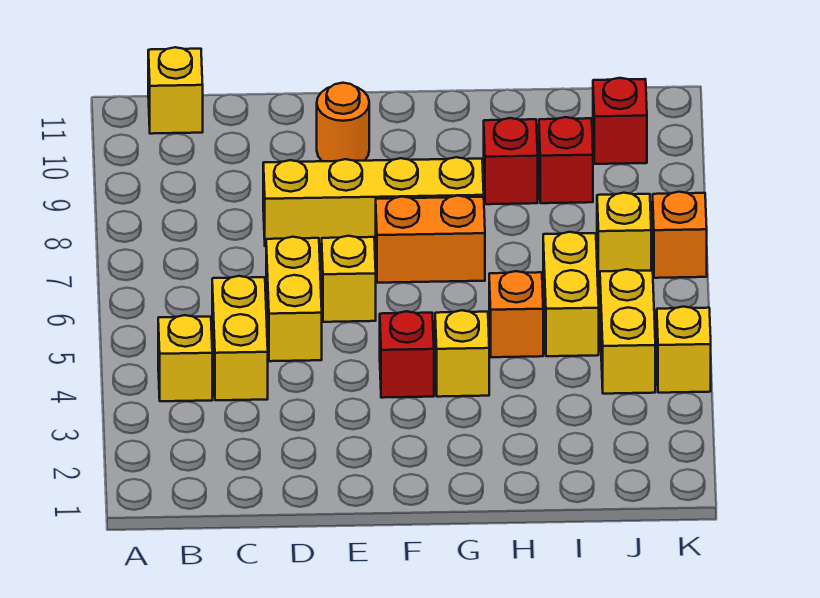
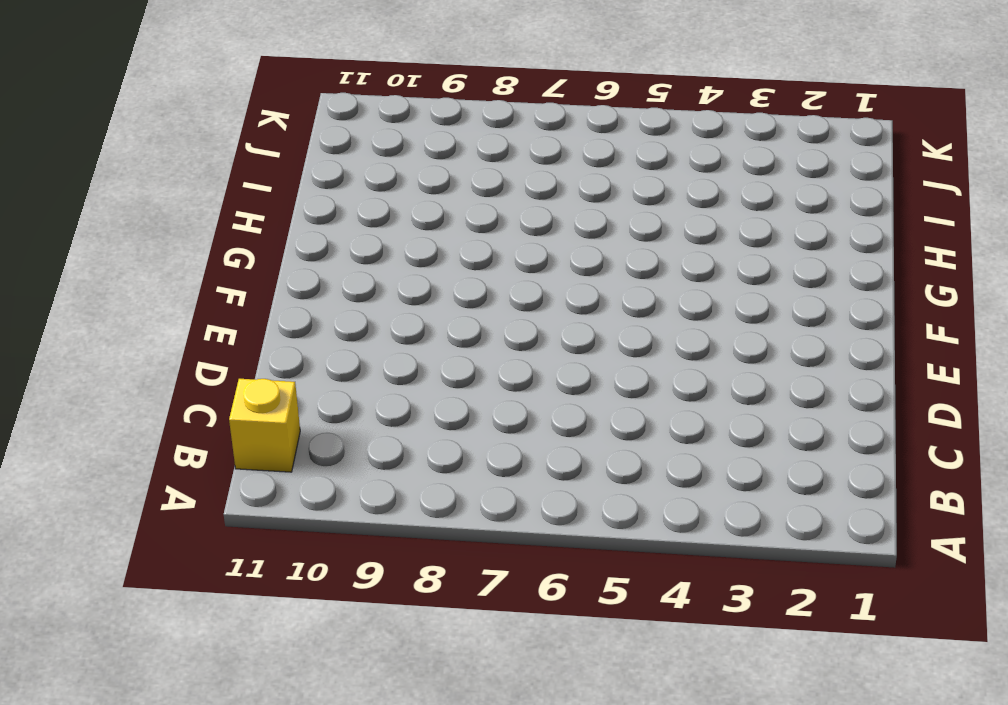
none -> yellow 1x1 brick [158,315,212,401]
none -> yellow 1x2 brick [212,276,268,400]
none -> yellow 1x2 brick [266,237,322,361]

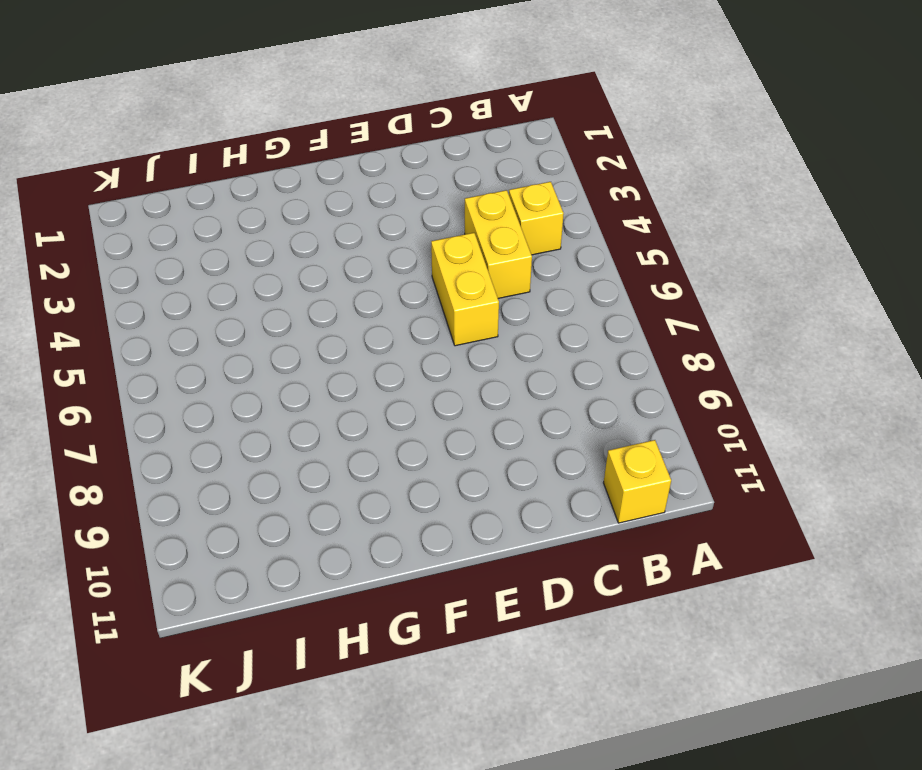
none -> yellow 1x4 brick [263,157,484,246]
none -> yellow 1x1 brick [322,236,376,322]
none -> orange 1x1 round brick [317,83,369,161]

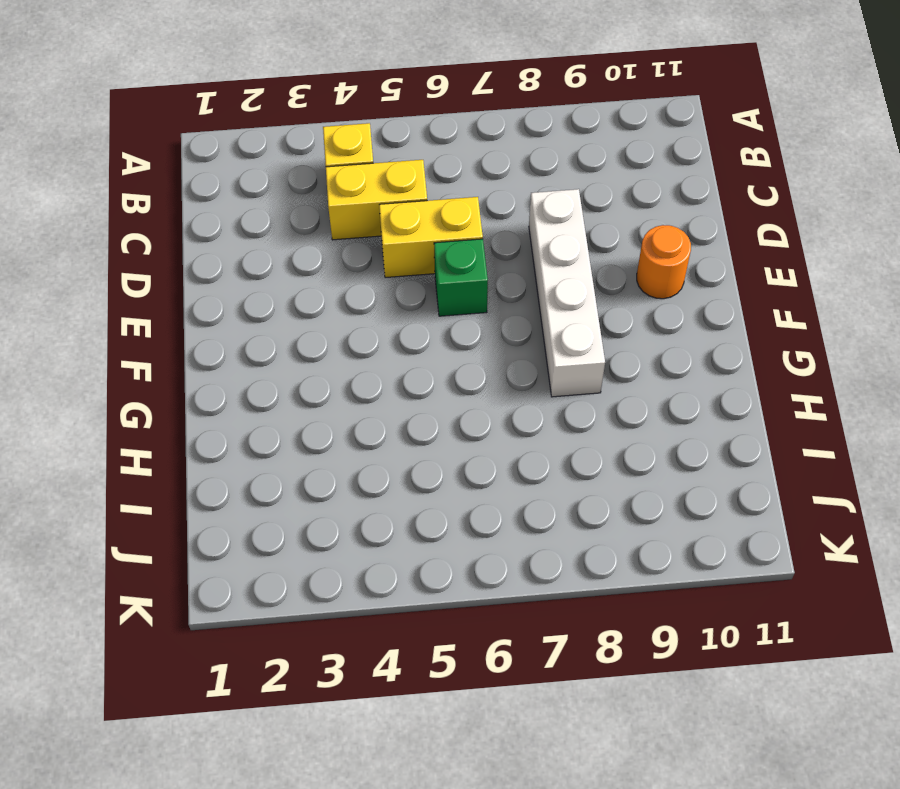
white 1x4 brick [529,189,605,397] -> yellow 1x4 brick [263,157,484,246]
green 1x1 brick [434,239,488,316] -> yellow 1x1 brick [322,236,376,322]
none -> yellow 1x1 brick [148,47,203,134]
none -> red 1x1 brick [380,311,434,398]
none -> orange 1x2 brick [376,196,485,283]

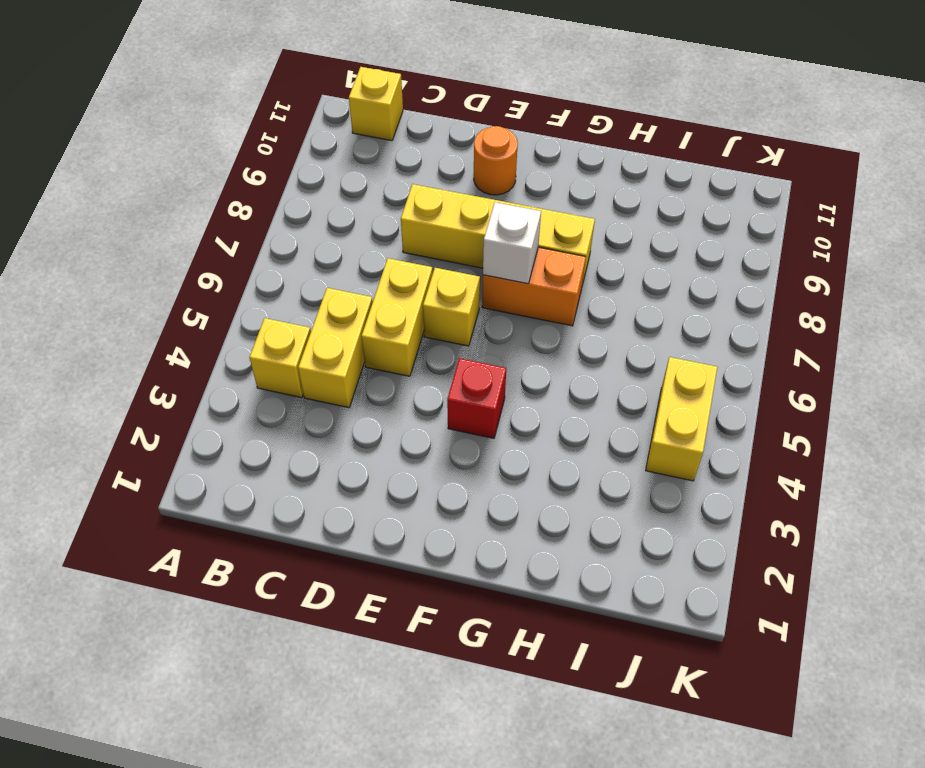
white 1x1 brick [483,202,541,284] -> none
none -> yellow 1x1 brick [435,310,489,397]
none -> orange 1x1 brick [489,271,543,357]
none -> red 1x1 brick [484,118,538,204]

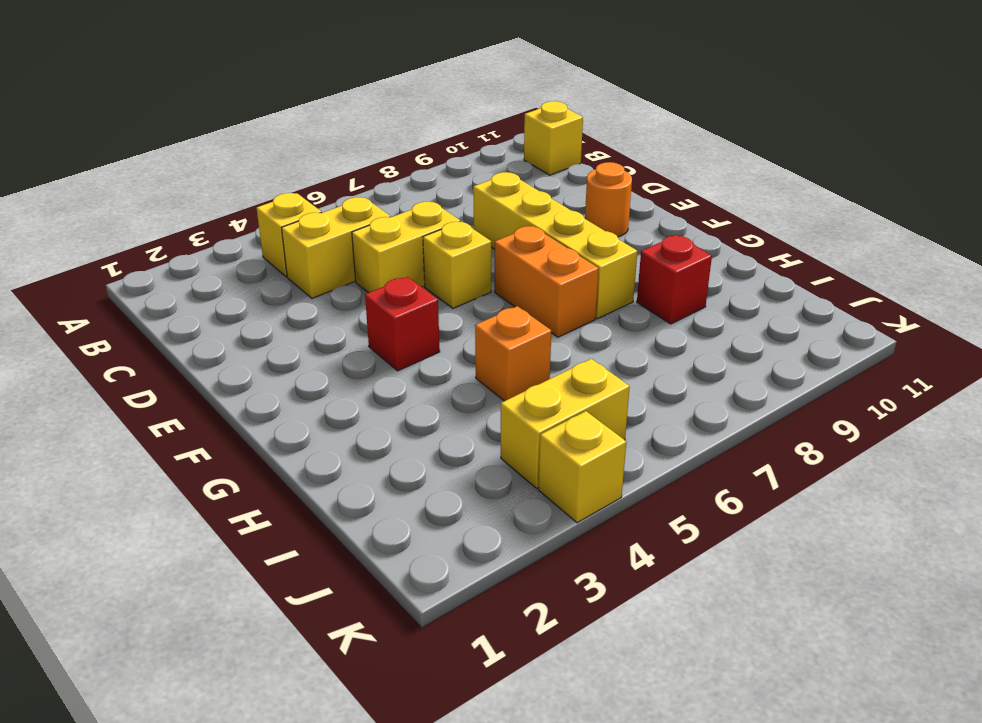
none -> yellow 1x1 brick [435,310,489,397]
none -> yellow 1x2 brick [543,232,599,356]
none -> red 1x1 brick [539,117,593,203]

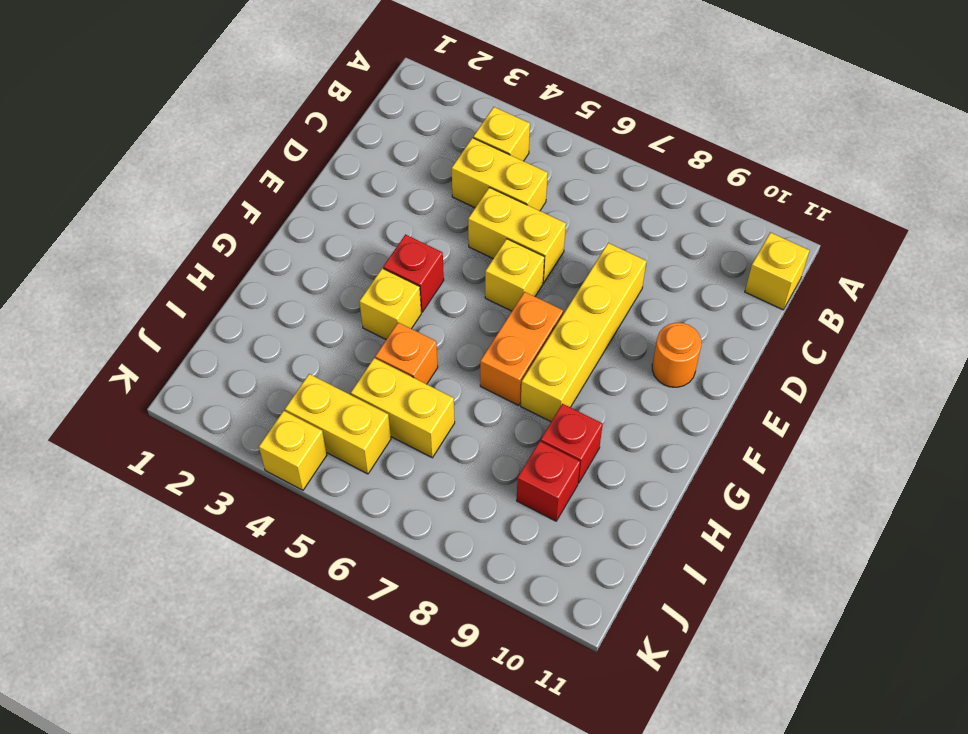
none -> yellow 1x1 brick [597,193,651,279]
none -> red 1x1 brick [593,78,647,164]
none -> orange 1x1 brick [653,192,707,278]

